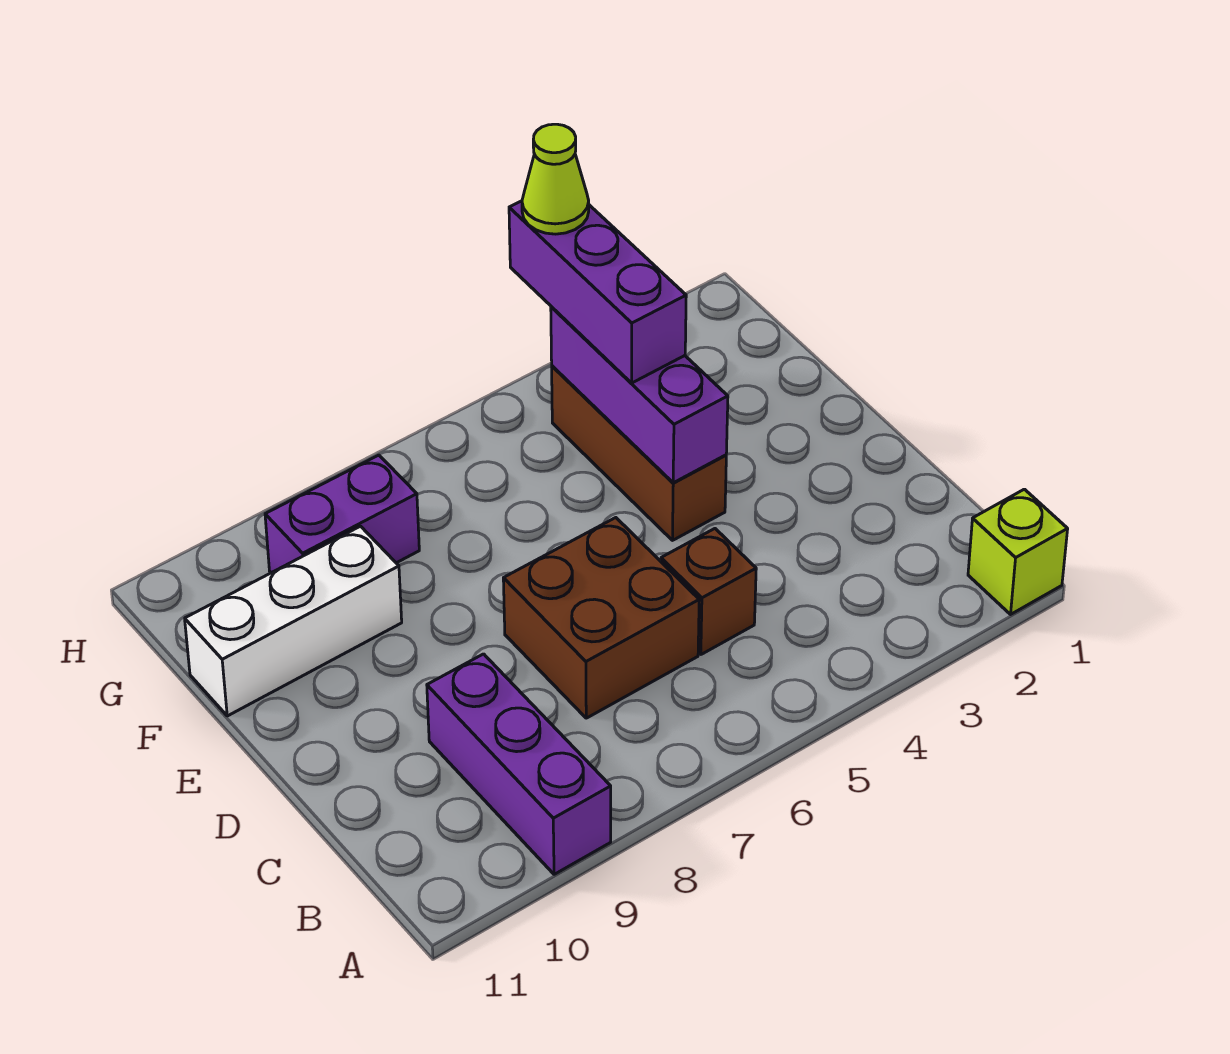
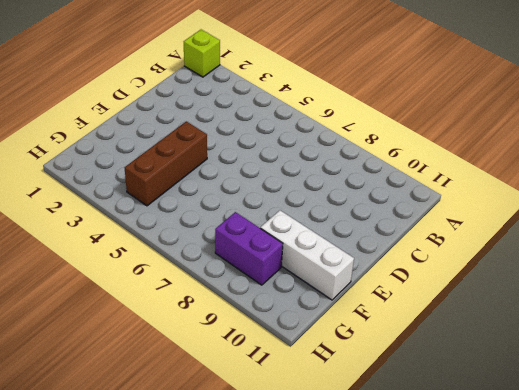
none -> purple 1x3 brick [427,654,611,874]
none -> brown 1x1 brick [661,529,756,654]

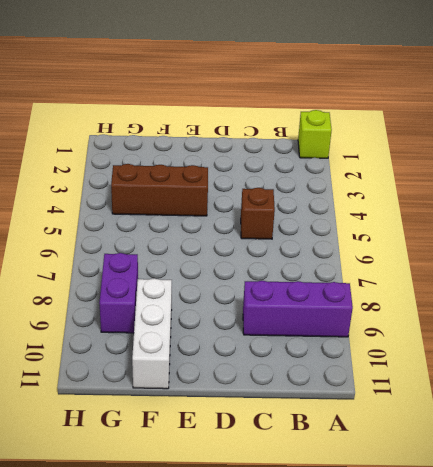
none -> brown 2x2 brick [503,518,699,718]
none -> purple 1x3 brick [551,307,728,483]

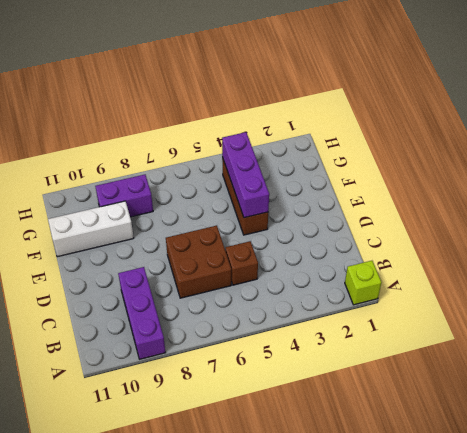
none -> purple 1x3 brick [509,201,686,383]
none -> lime 1x1 cone [522,124,589,234]

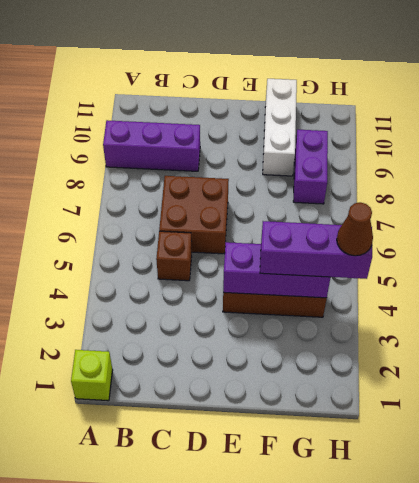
brown 1x1 cone [337,202,373,256] -> lime 1x1 cone [522,124,589,234]

